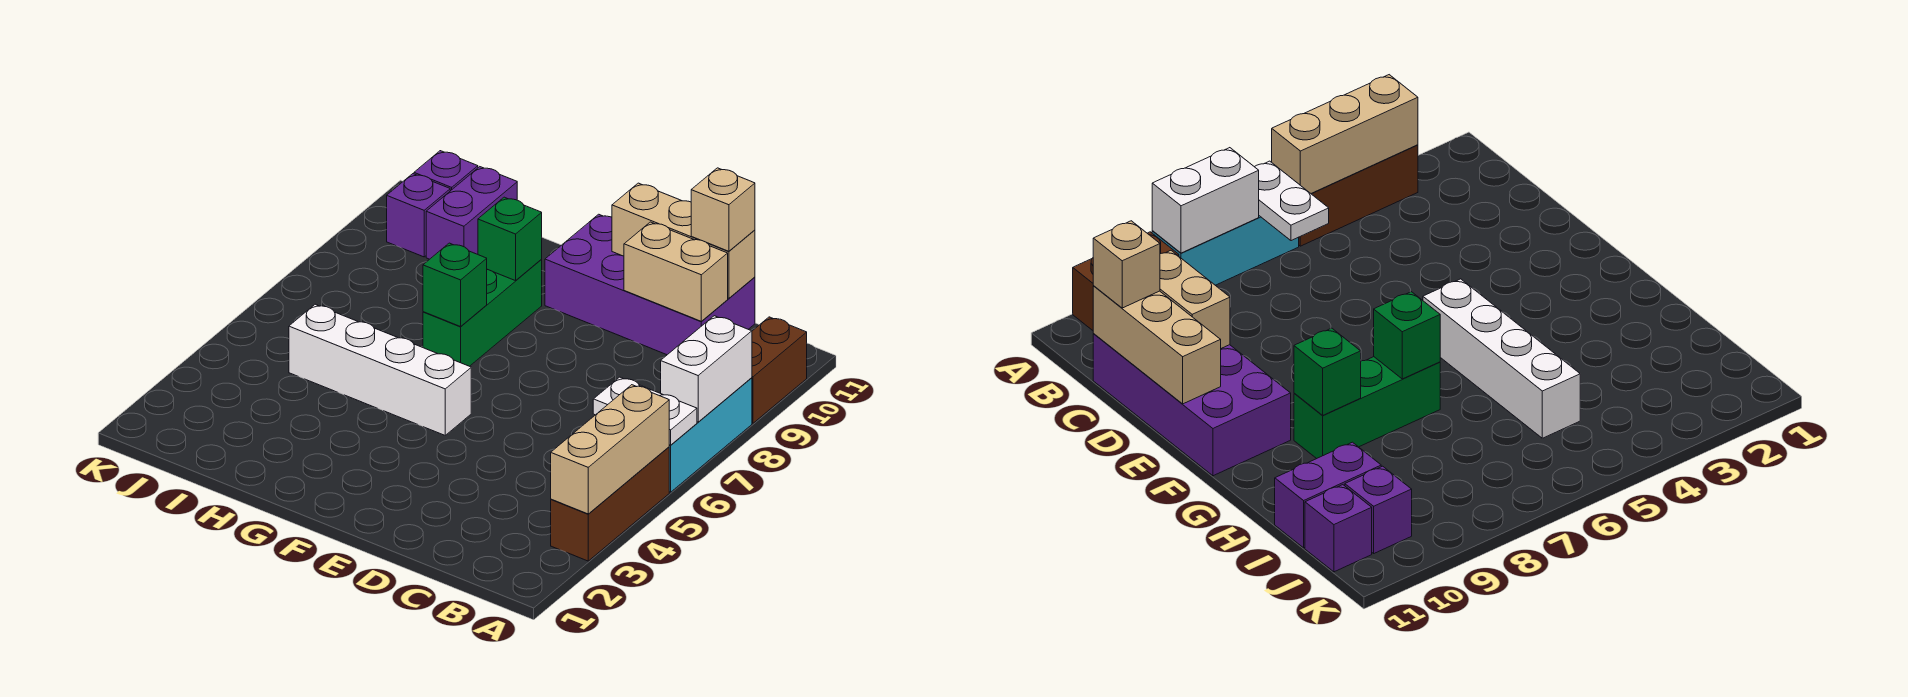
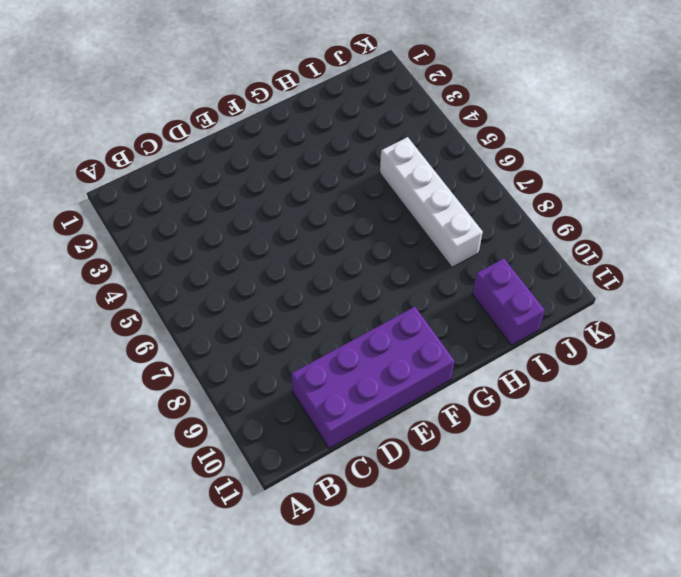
white 1x4 brick [380,137,483,267] -> white 1x4 brick turned to [289,304,471,435]
none -> brown 1x3 brick [551,447,669,561]
none -> cyan 1x3 brick [669,378,752,492]
none -> brown 1x2 brick [752,317,807,423]

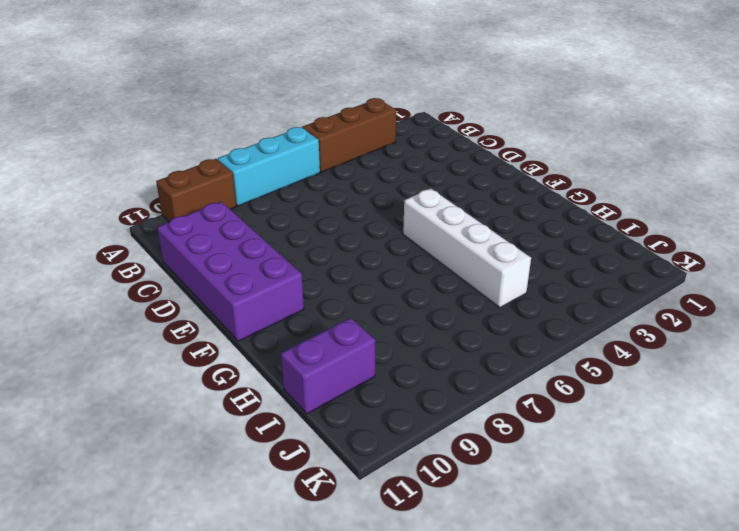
none -> green 1x3 brick [423,260,542,366]
none -> purple 1x1 brick [387,174,450,257]
none -> purple 1x1 brick [414,151,478,191]

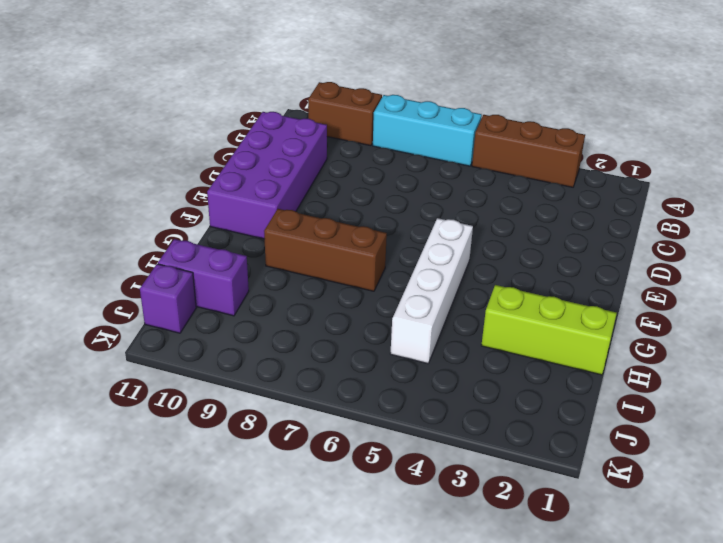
brown 1x3 brick [264,209,387,291] -> green 1x3 brick [423,260,542,366]
lime 1x3 brick [481,285,617,375] -> none
none -> purple 1x1 brick [387,174,450,257]
none -> tan 1x3 brick [551,385,669,514]
none -> white 1x2 plate [593,377,697,445]

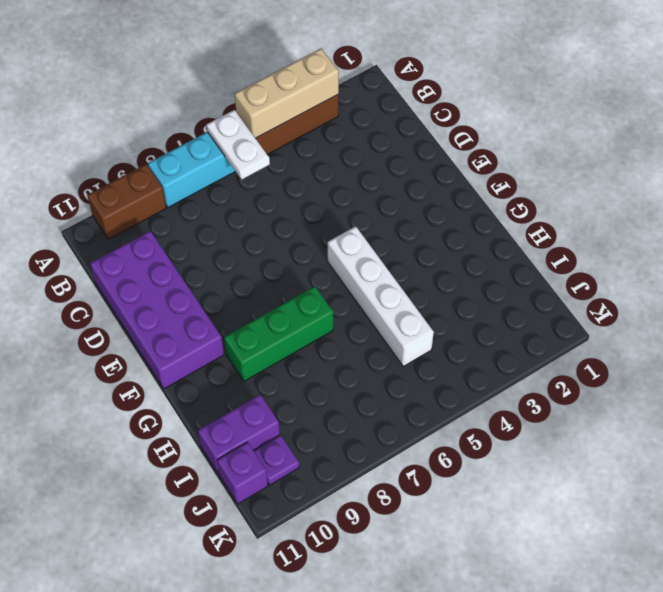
purple 1x1 plate [254,435,299,485] -> purple 1x1 brick [387,174,450,257]
none -> white 1x2 brick [661,316,752,422]
none -> tan 1x2 brick [624,222,728,321]
none -> tan 1x3 brick [612,183,755,298]

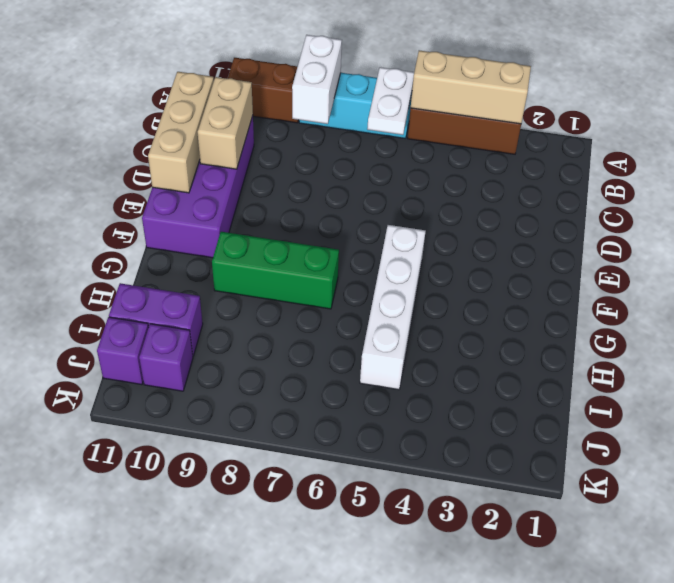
white 1x2 brick [292,35,342,124] -> white 1x2 brick turned to [661,316,752,422]
none -> green 1x1 brick [423,243,487,327]
none -> green 1x1 brick [478,197,542,281]
none -> tan 1x1 brick [691,168,755,251]

